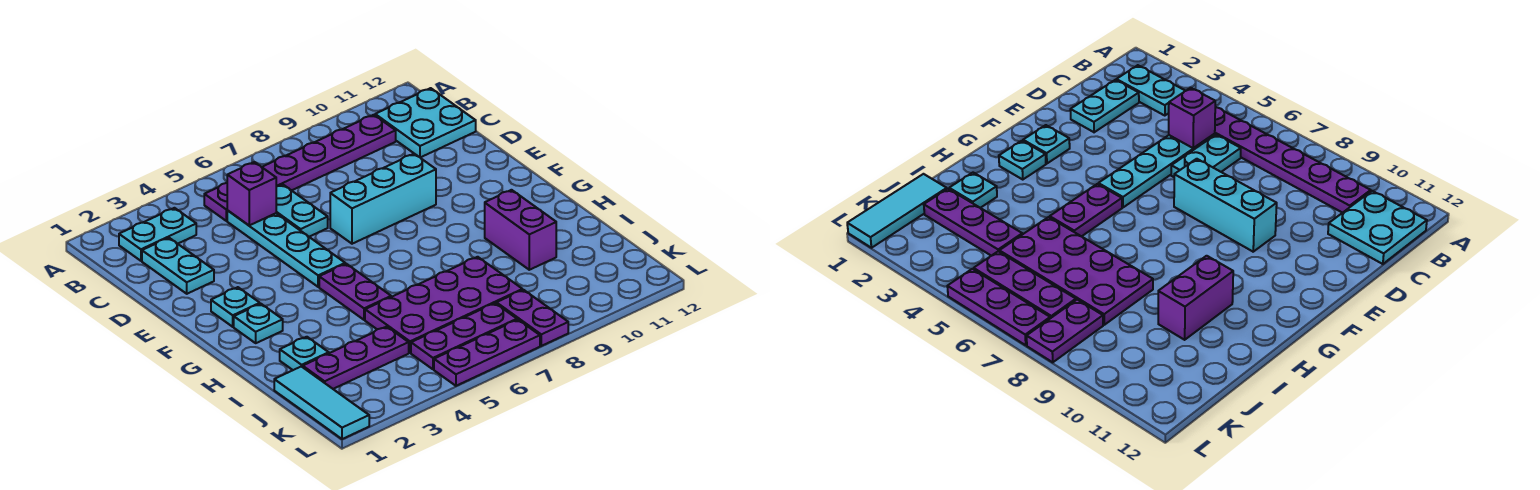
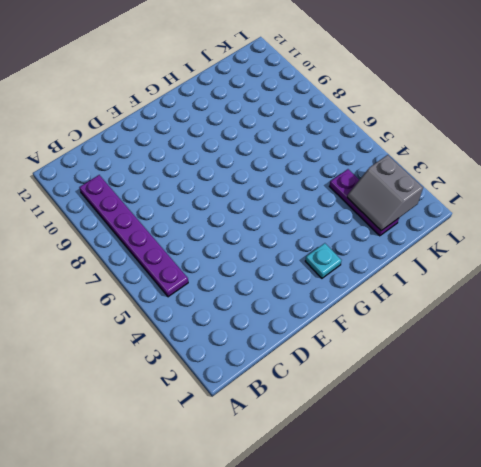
grey 2x2 slope [347,155,423,231] -> none
none -> cyan 1x2 plate [119,208,196,261]
none -> cyan 2x2 plate [375,88,476,158]
none -> cyan 1x2 plate [142,238,214,294]

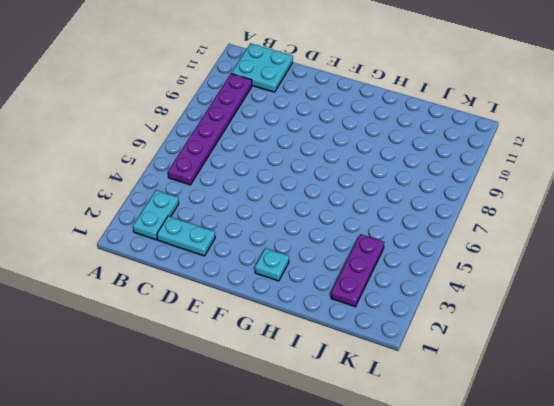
none -> cyan 1x4 plate [227,211,345,287]
none -> cyan 1x2 plate [276,185,328,237]
none -> cyan 1x3 brick [330,154,436,244]

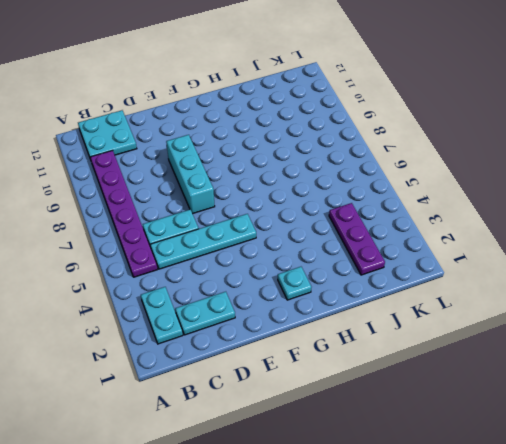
none -> cyan 1x1 plate [211,287,260,327]
none -> purple 1x2 plate [319,264,391,320]
none -> purple 1x2 brick [485,190,556,270]

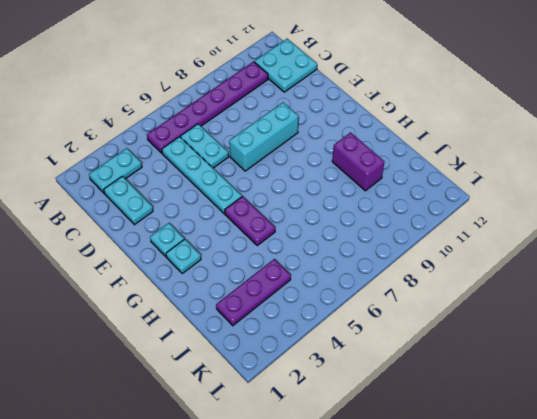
none -> cyan 1x1 plate [280,337,329,370]
none -> purple 2x4 plate [365,257,522,353]
none -> cyan 1x3 tile [274,366,369,439]

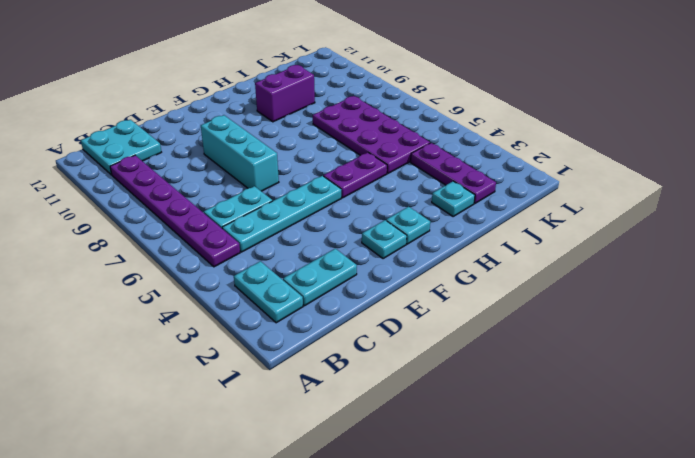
none -> cyan 1x3 tile [274,366,369,439]
none -> purple 1x3 plate [411,303,517,369]
none -> purple 1x2 plate [497,290,568,346]

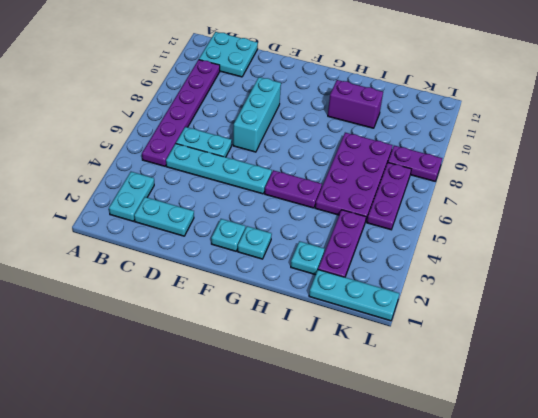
cyan 1x3 plate [309,270,399,321] -> cyan 1x3 tile [274,366,369,439]
none -> purple 1x3 plate [434,320,540,386]
none -> purple 1x1 brick [227,162,276,225]

